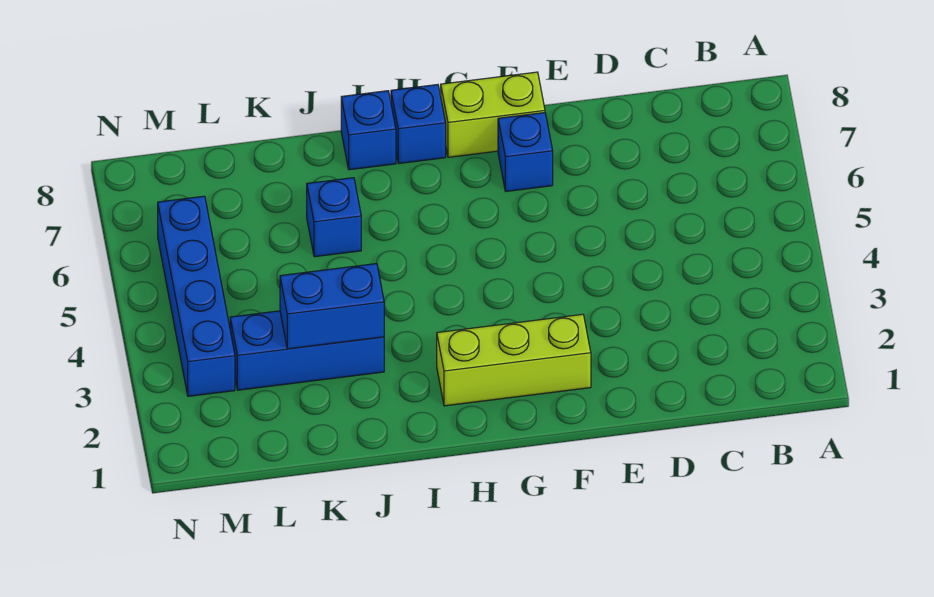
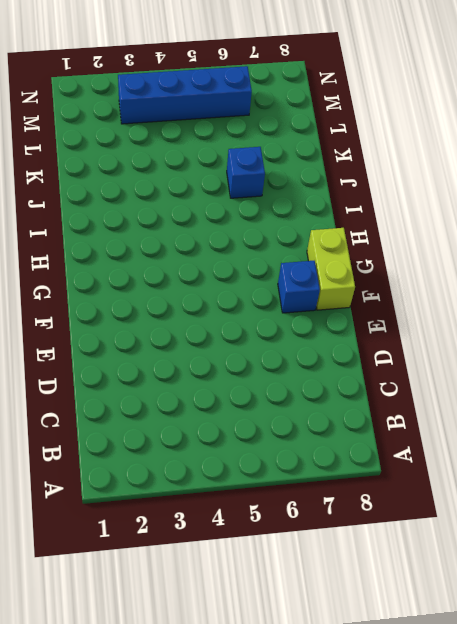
none -> lime 1x3 brick [437,314,591,406]
none -> blue 1x1 brick [391,85,446,164]

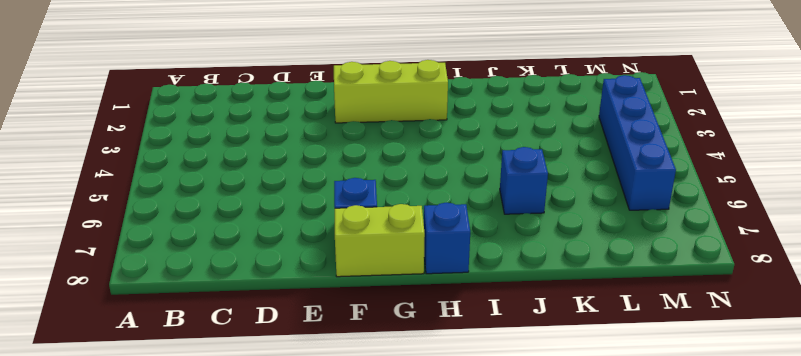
none -> blue 1x1 brick [341,91,396,170]
none -> blue 1x3 brick [230,311,384,390]

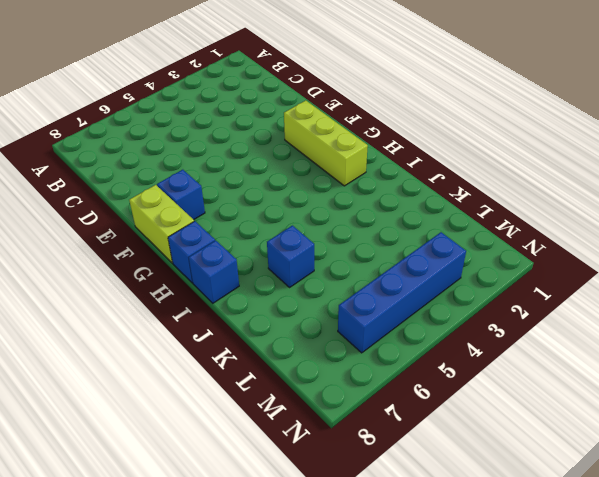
none -> blue 1x3 brick [230,311,384,390]
none -> blue 1x2 brick [280,264,384,349]

